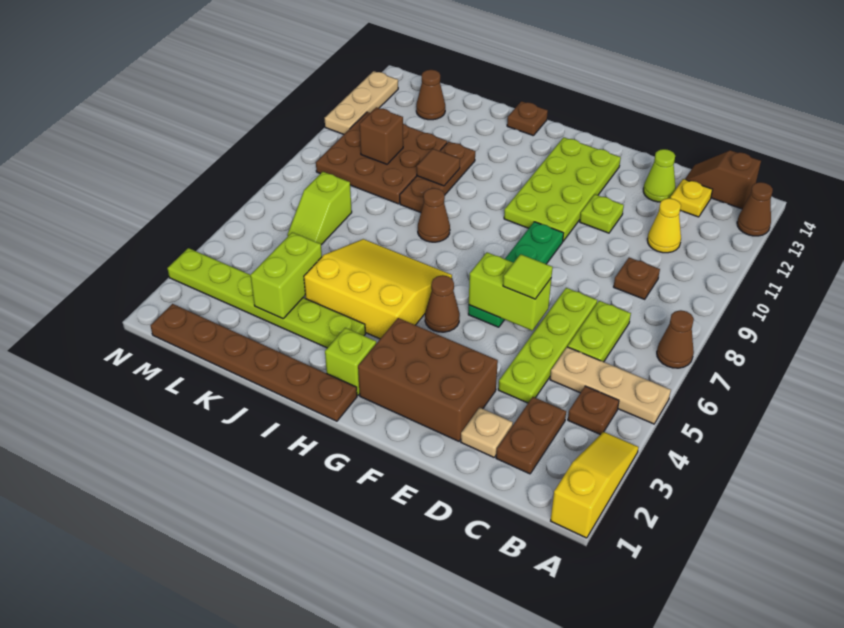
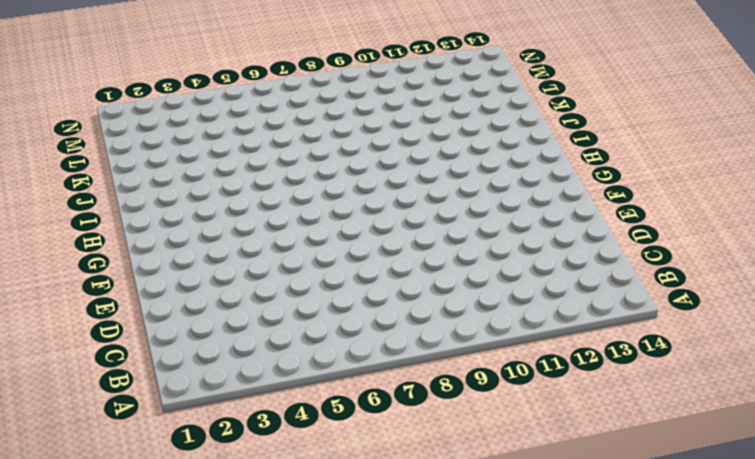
none -> yellow 1x3 slope [551,432,639,538]
none -> tan 1x3 plate [550,347,671,424]
none -> brown 1x1 cone [657,310,694,368]
none -> brown 1x1 cone [737,182,773,236]

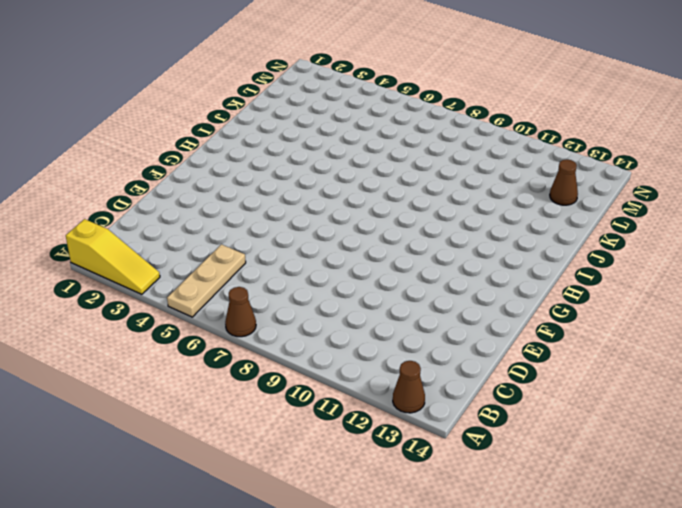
none -> brown 1x1 plate [568,386,619,435]
none -> brown 1x2 slope [685,150,761,209]
none -> brown 1x2 plate [496,397,566,474]
none -> lime 1x2 plate [568,301,631,362]

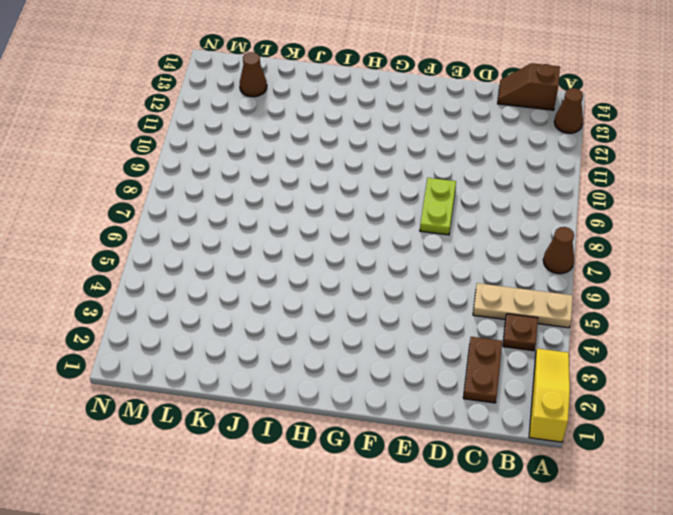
lime 1x2 plate [420,178,456,235] -> lime 1x2 plate moved to [568,301,631,362]
none -> brown 1x1 plate [614,258,660,299]
none -> yellow 1x1 cone [647,198,681,253]
none -> yellow 1x1 plate [670,179,713,217]
none -> tan 1x1 plate [461,408,513,457]

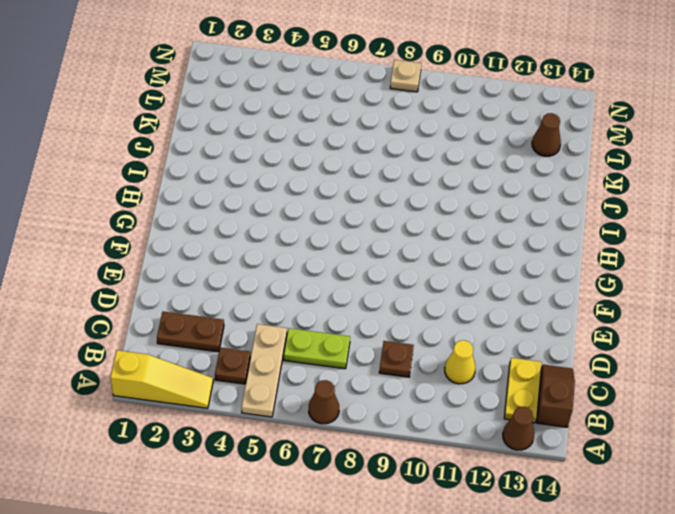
yellow 1x2 plate [504,358,541,423] -> yellow 1x1 plate [670,179,713,217]
tan 1x1 plate [390,60,422,92] -> tan 1x1 plate moved to [461,408,513,457]
none -> lime 1x4 plate [498,288,597,403]
none -> lime 1x1 cone [643,149,676,202]
none -> brown 2x3 brick [358,318,498,441]
none -> lime 1x1 plate [580,194,624,233]

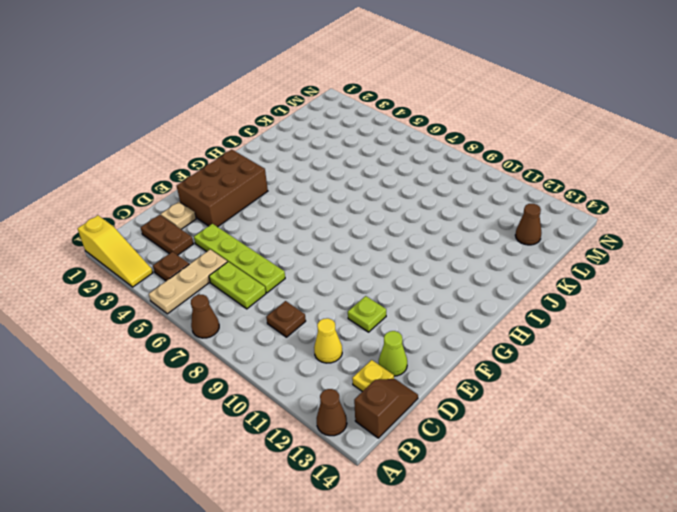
none -> green 1x4 plate [468,222,564,327]
none -> lime 2x4 plate [504,137,621,241]
none -> brown 1x1 cone [425,275,460,332]
none -> brown 1x6 plate [151,304,357,421]

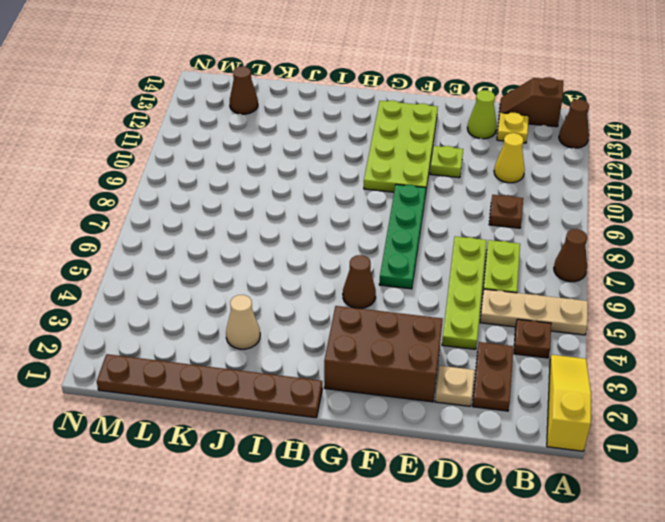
tan 1x1 cone [226,295,260,349] -> lime 1x6 plate [168,248,365,348]
none -> lime 1x1 brick [325,328,376,395]
none -> yellow 3x3 slope [304,239,452,339]
none -> brown 1x1 cone [418,188,450,242]
none -> brown 1x1 plate [507,101,548,136]

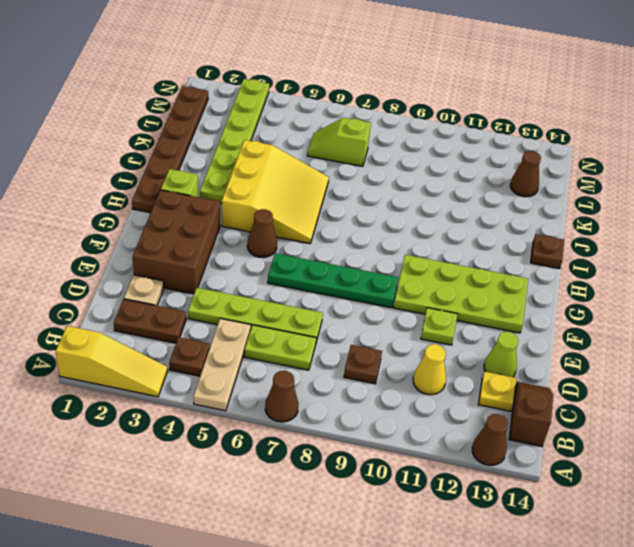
none -> brown 1x1 cone [418,188,450,242]
none -> brown 1x3 plate [400,141,475,213]
none -> brown 3x3 plate [316,112,447,204]
none -> tan 1x3 plate [325,71,398,134]

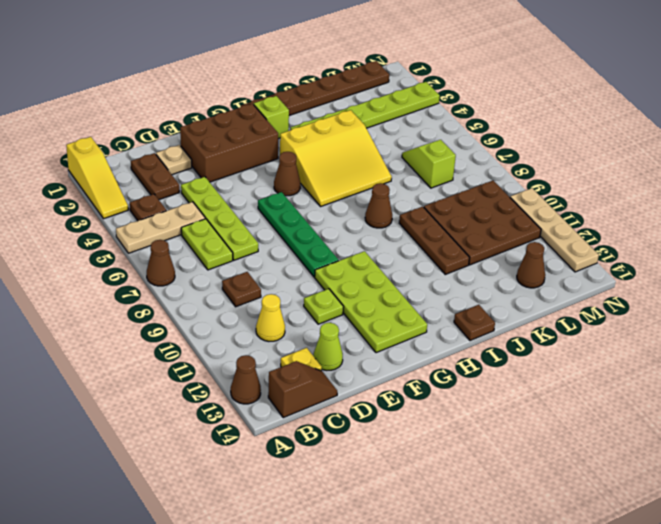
tan 1x4 plate [510,188,599,272] -> tan 1x3 plate [325,71,398,134]
none -> lime 1x2 brick [469,252,551,330]
none -> brown 1x1 tile [417,149,460,186]
none -> lime 1x2 brick [251,232,322,319]
none -> brown 1x1 brick [360,107,403,164]

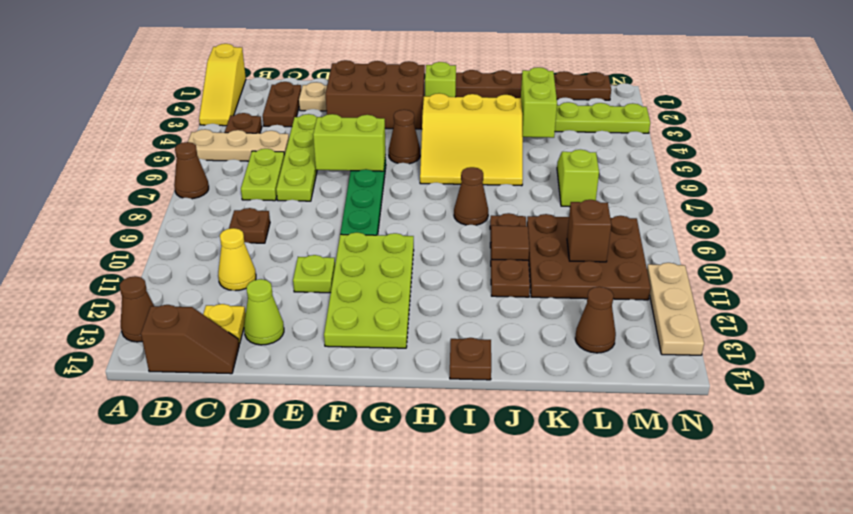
none -> lime 1x1 tile [503,254,553,299]

